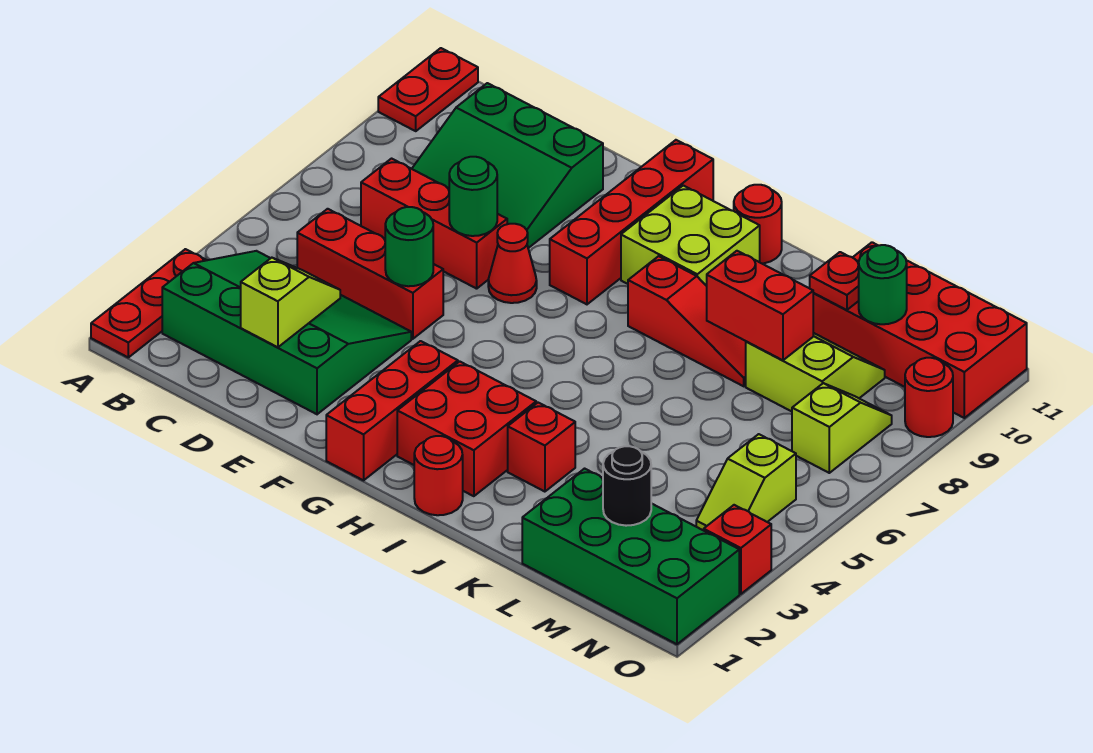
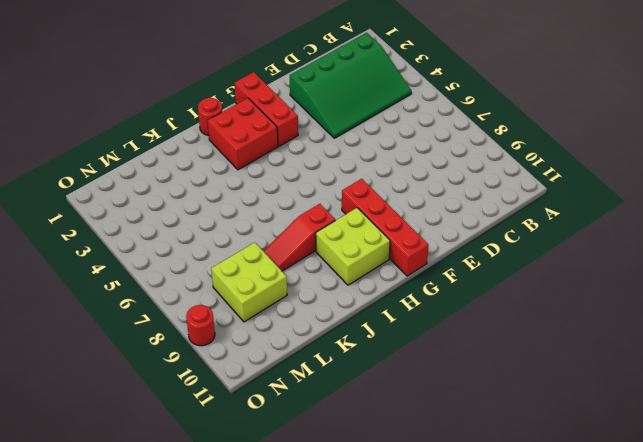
lime 2x2 brick [211,242,287,322] -> lime 2x2 slope [746,333,885,411]
none -> red 1x3 plate [91,249,206,357]
none -> red 1x2 plate [378,48,478,131]
none -> red 1x3 brick [297,209,443,339]

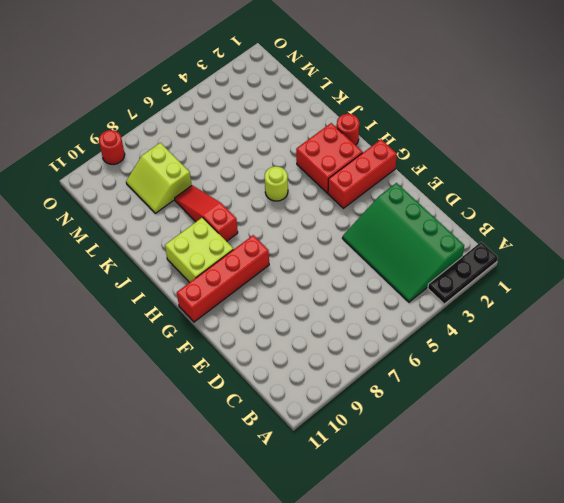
black 1x3 plate [428,242,498,304] -> red 1x3 plate [91,249,206,357]
lime 1x1 round brick [265,166,288,201] -> none
none -> red 1x2 plate [378,48,478,131]
none -> red 1x3 brick [297,209,443,339]
none -> red 1x3 brick [361,159,507,289]

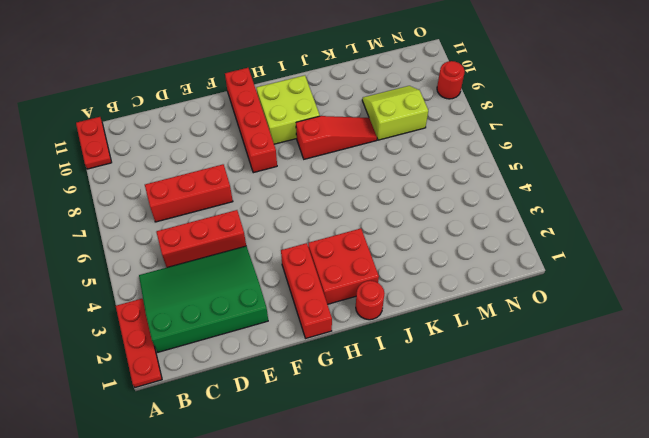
none -> green 3x3 slope [412,83,603,248]
none -> red 1x1 cone [488,224,537,303]
none -> red 1x1 round brick [734,185,782,263]

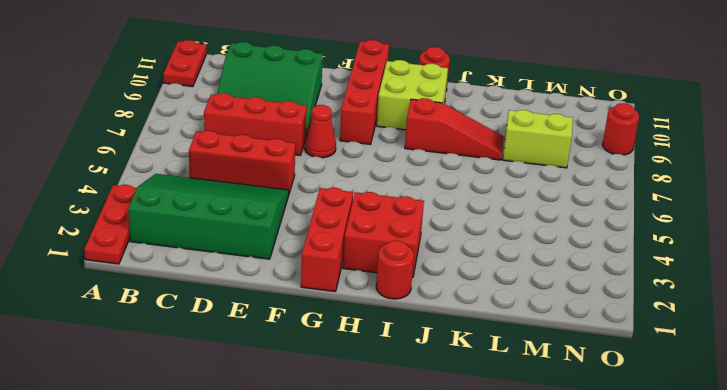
none -> red 1x1 brick [508,403,575,492]
none -> green 2x4 brick [522,469,739,644]
none -> red 2x4 brick [813,242,1027,418]

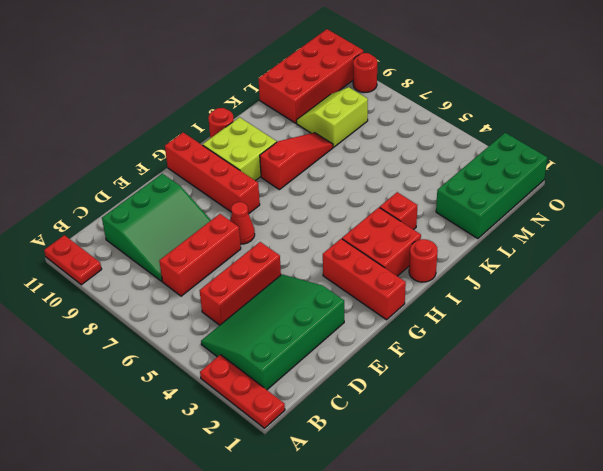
none -> lime 1x2 slope [696,434,796,530]
none -> lime 1x2 slope [792,383,892,473]
none -> red 1x1 brick [704,505,771,594]

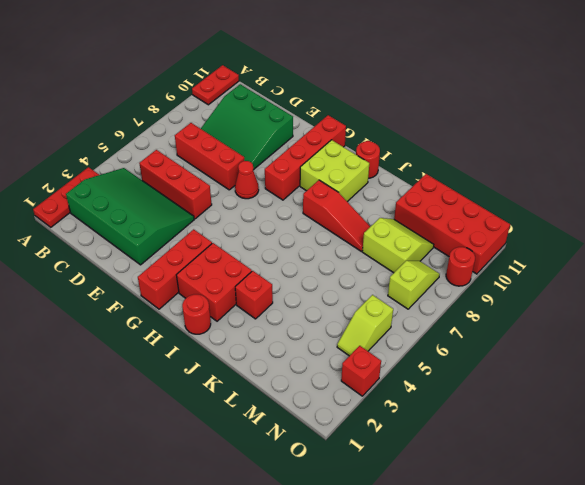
none -> green 2x4 brick [522,469,739,644]
none -> lime 1x2 slope [241,258,340,347]
none -> green 1x1 round brick [385,207,433,286]

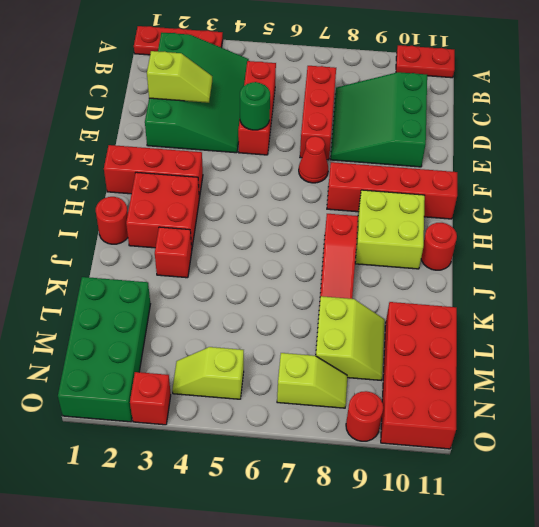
none -> green 1x1 round brick [449,157,497,236]
none -> red 1x2 brick [707,251,813,360]
none -> red 1x1 plate [810,252,859,310]

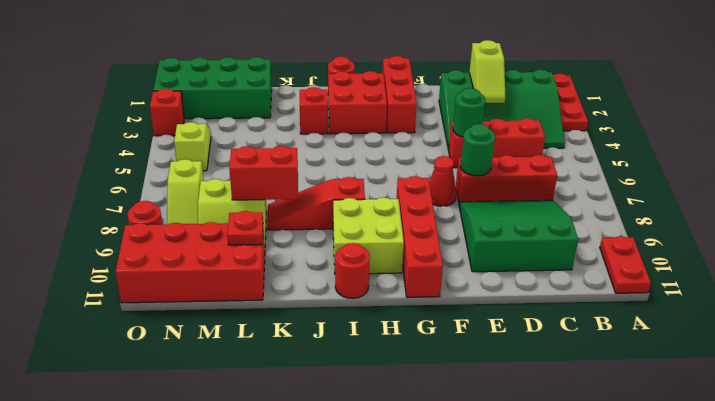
none -> black 1x1 round brick [603,446,651,526]
none -> green 1x1 round brick [859,245,907,324]

